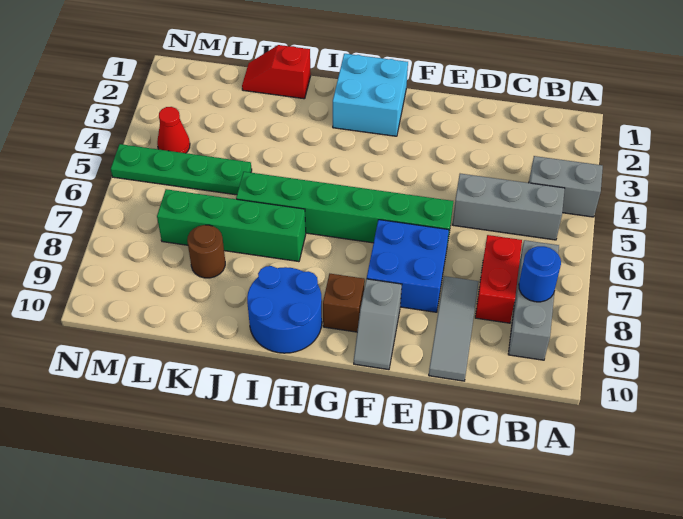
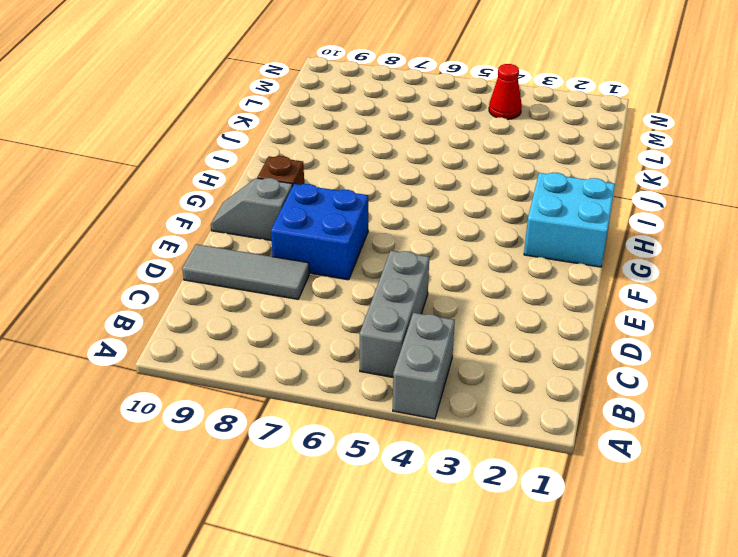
none -> grey 1x3 brick [508,240,559,360]
none -> red 1x2 brick [475,235,522,323]
none -> green 1x6 brick [236,172,453,245]

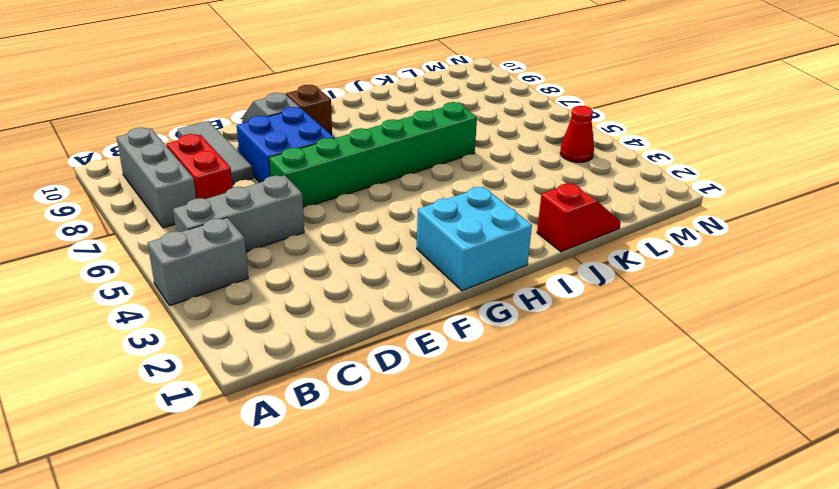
none -> blue 2x2 round brick [247,266,322,353]
none -> green 1x4 brick [157,189,306,262]
none -> green 1x4 plate [111,144,252,195]

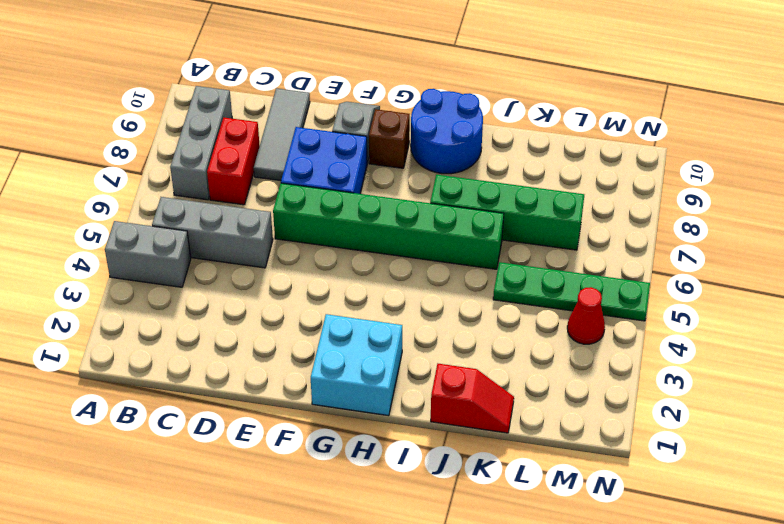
none -> brown 1x1 round brick [187,225,225,278]
none -> blue 1x1 round brick [519,246,561,302]

